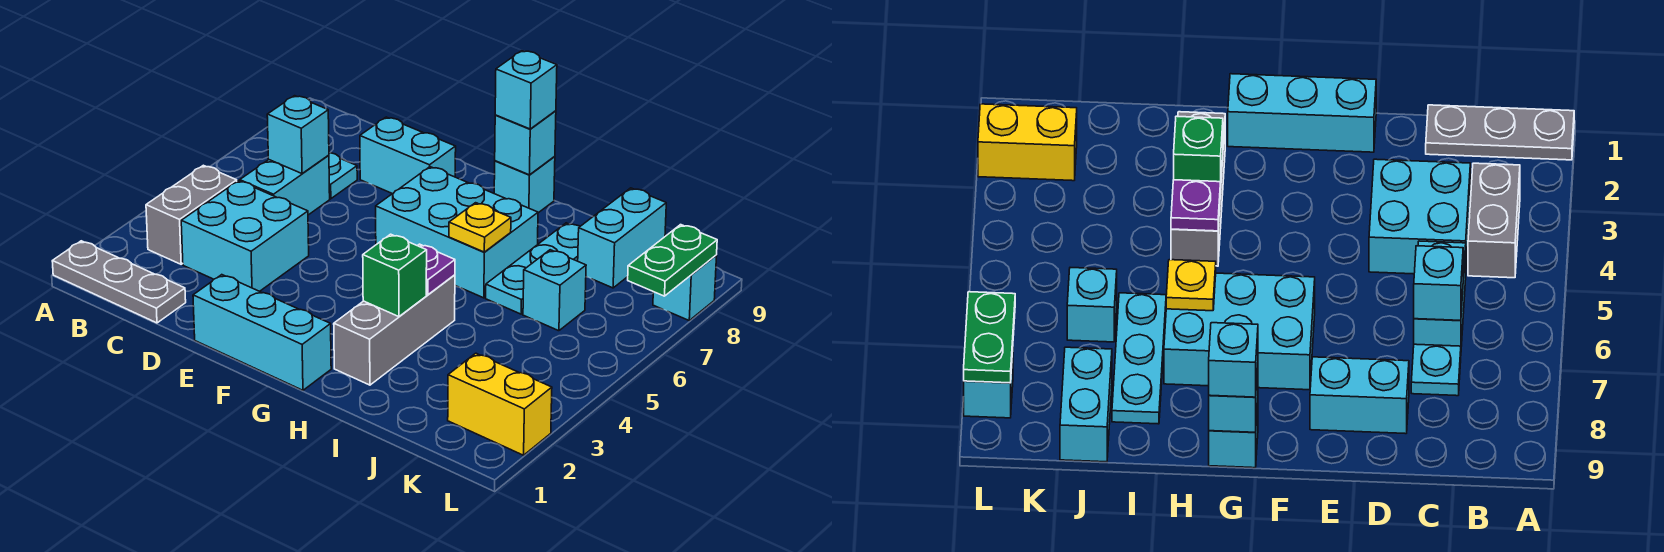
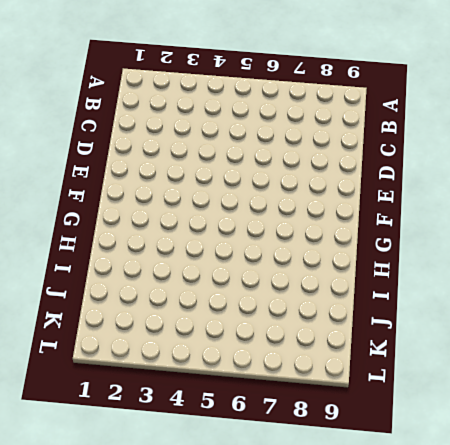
none -> grey 1x3 plate [52,241,186,323]
none -> grey 1x2 brick [146,165,237,264]
none -> cyan 2x2 brick [181,181,309,291]

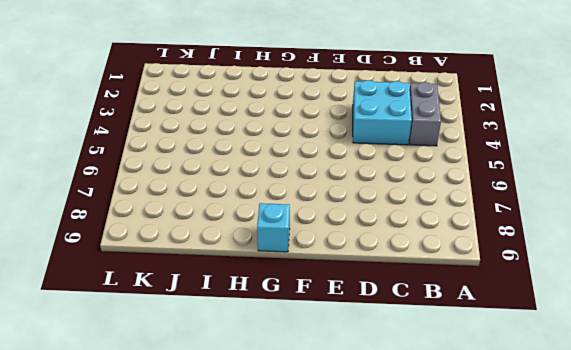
none -> grey 1x3 plate [52,241,186,323]
none -> cyan 1x2 brick [240,155,330,215]
none -> cyan 1x1 plate [329,153,357,199]

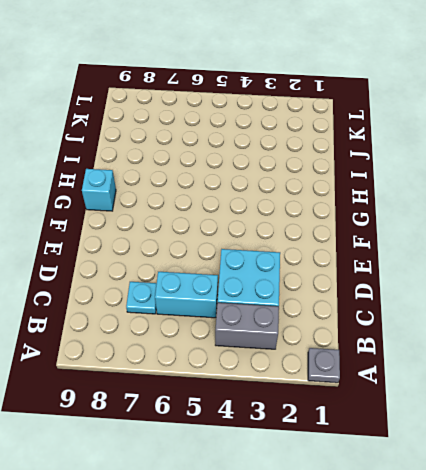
grey 1x1 plate [308,348,340,383] -> grey 1x3 plate [52,241,186,323]
none -> cyan 1x2 brick [360,117,456,194]
none -> cyan 1x3 brick [193,275,331,390]
none -> cyan 2x3 brick [376,167,538,298]

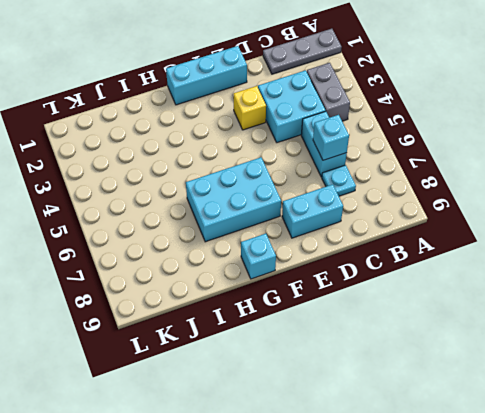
yellow 1x1 brick [234,86,266,130] -> none
none -> grey 1x3 brick [334,275,455,385]
none -> cyan 1x3 plate [486,223,580,314]
none -> cyan 1x1 brick [523,250,586,331]

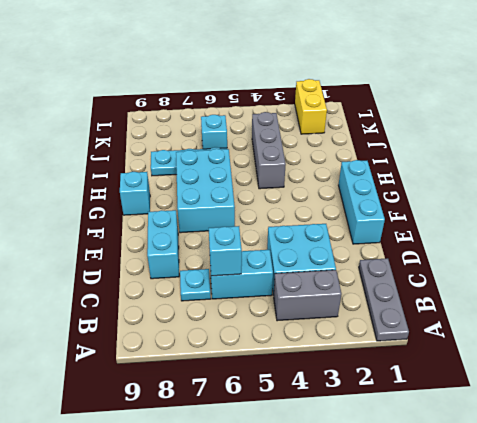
grey 1x3 brick [252,112,286,189] -> grey 1x3 brick turned to [334,275,455,385]
none -> cyan 1x2 brick [578,188,666,288]
none -> cyan 1x1 brick [653,255,717,320]
none -> cyan 1x1 brick [495,111,556,175]

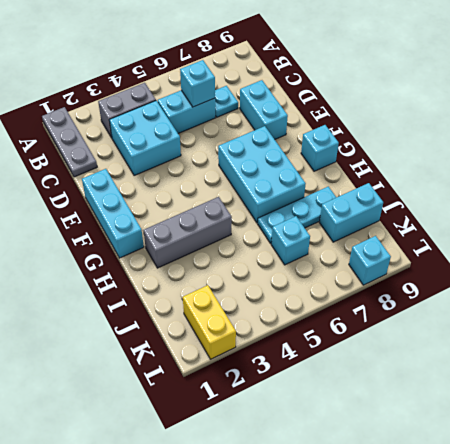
none -> cyan 1x1 brick [495,111,556,175]
none -> green 1x1 brick [363,234,427,317]
none -> purple 1x1 plate [418,244,455,295]

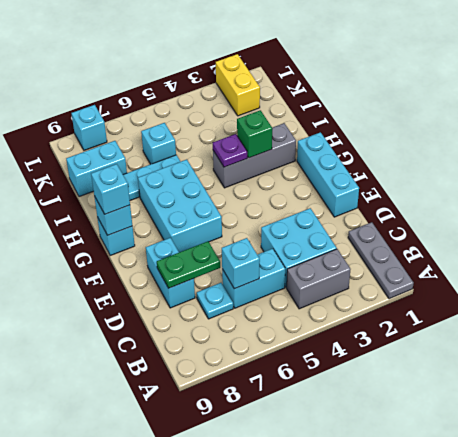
green 1x2 plate [157,241,220,288] -> green 1x2 plate moved to [628,225,717,296]
none -> yellow 1x1 plate [449,203,511,252]

